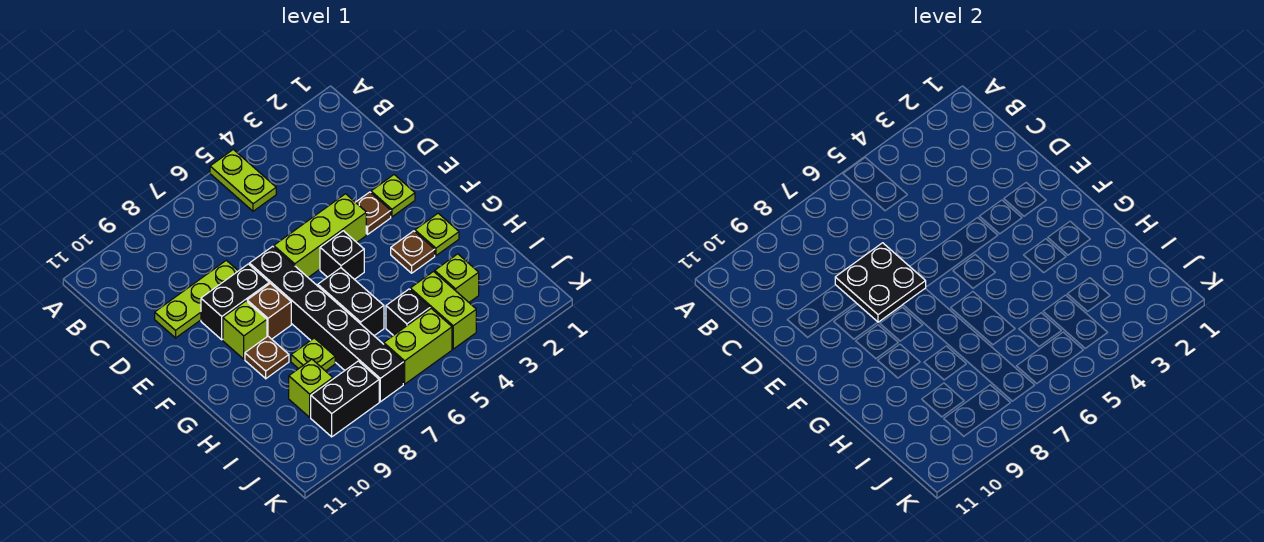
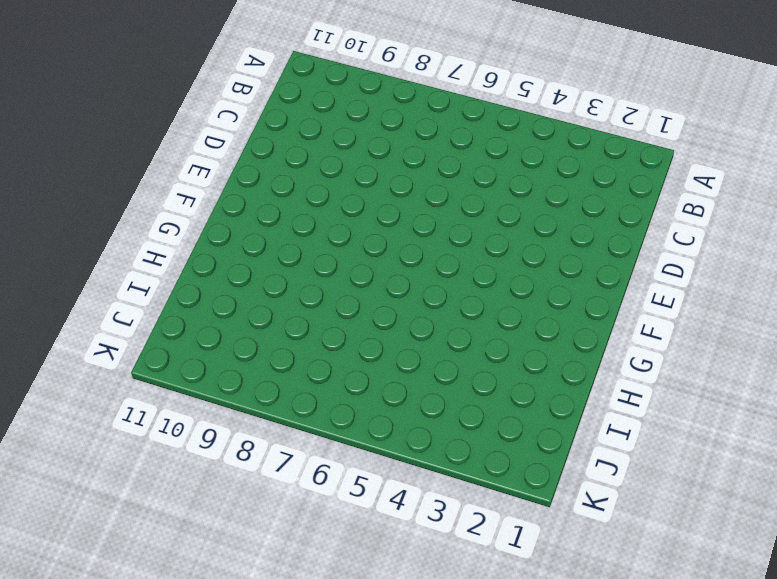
none -> lime 1x2 plate [210,149,276,211]
none -> lime 1x3 plate [155,260,238,338]
none -> lime 1x1 plate [371,175,415,217]

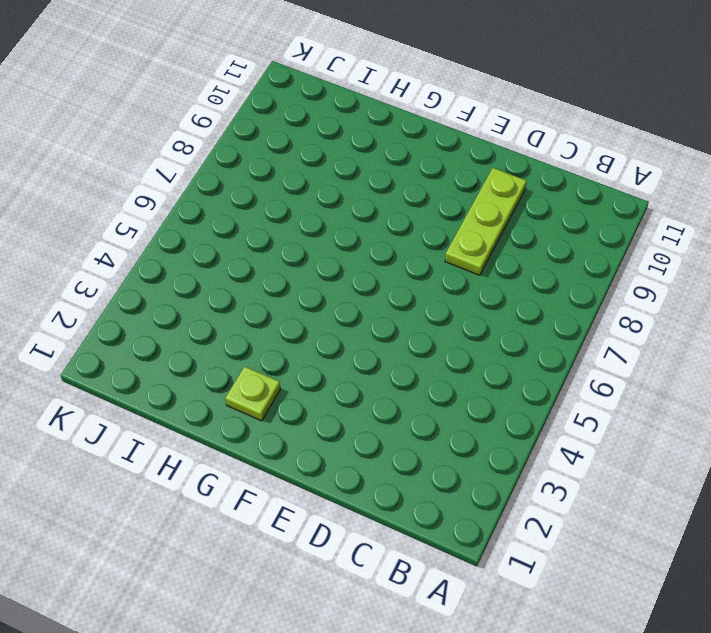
none -> lime 1x2 plate [210,149,276,211]
none -> lime 1x1 plate [371,175,415,217]
none -> brown 1x1 plate [356,192,391,234]

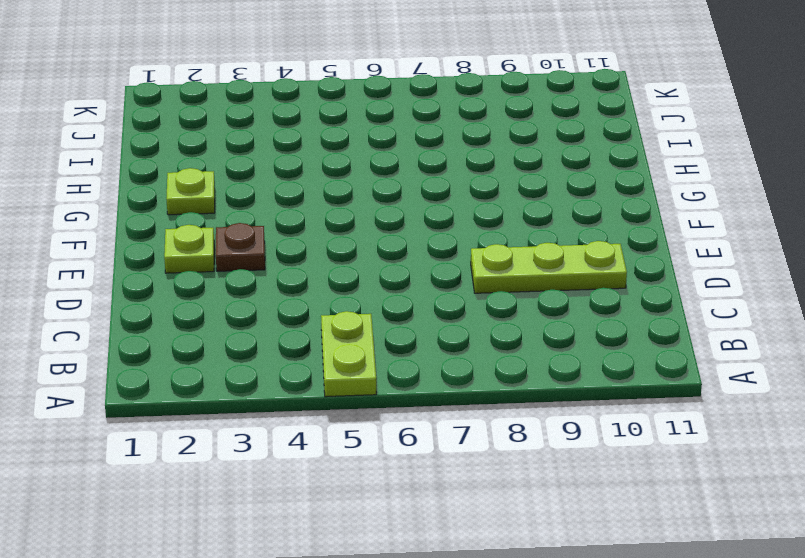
none -> lime 1x3 brick [274,194,366,277]
none -> black 1x6 brick [249,246,403,402]
none -> black 1x2 brick [201,264,269,340]

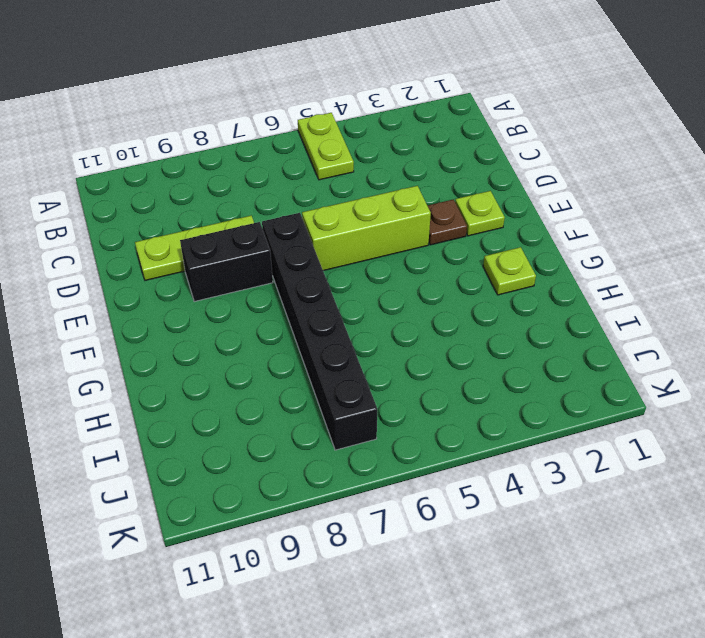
none -> black 1x1 brick [320,231,364,279]
none -> brown 1x1 brick [247,283,291,339]
none -> lime 1x1 brick [223,301,267,359]

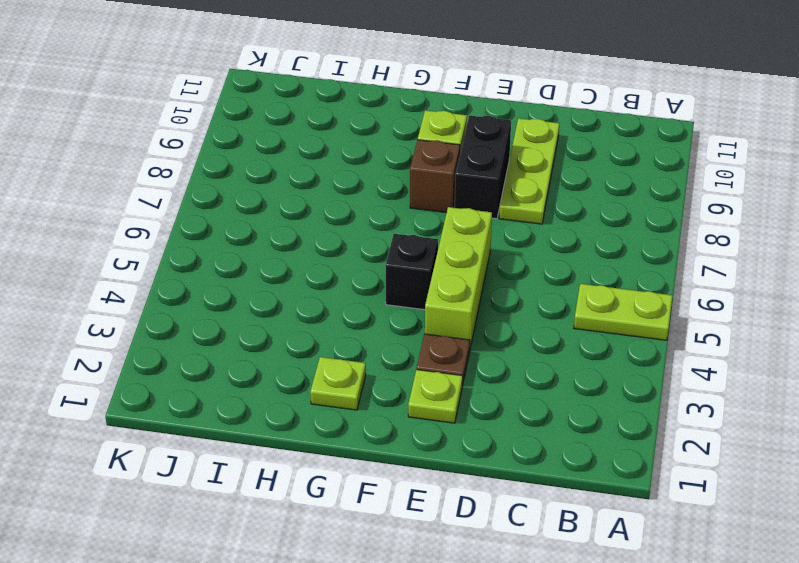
none -> black 1x6 brick [249,246,403,402]
none -> brown 1x1 plate [391,231,435,273]
none -> black 1x2 brick [318,268,384,336]

